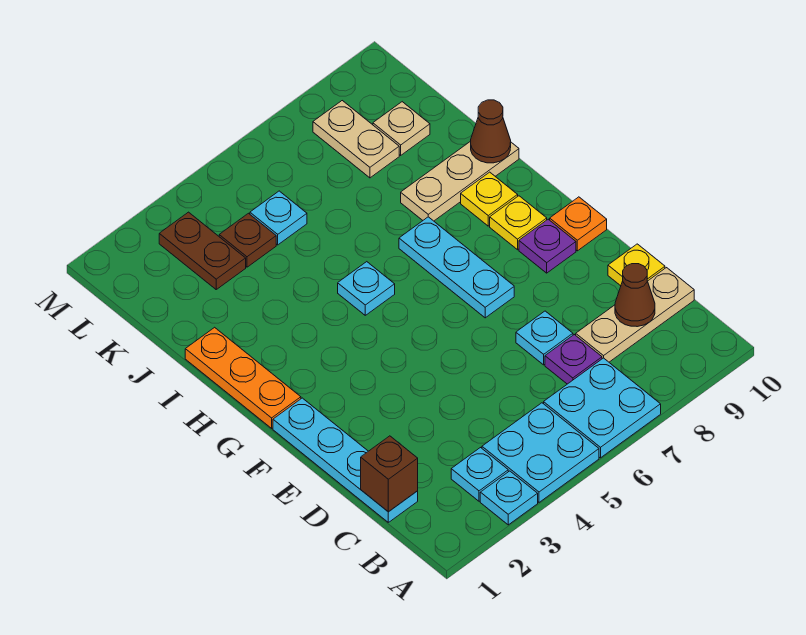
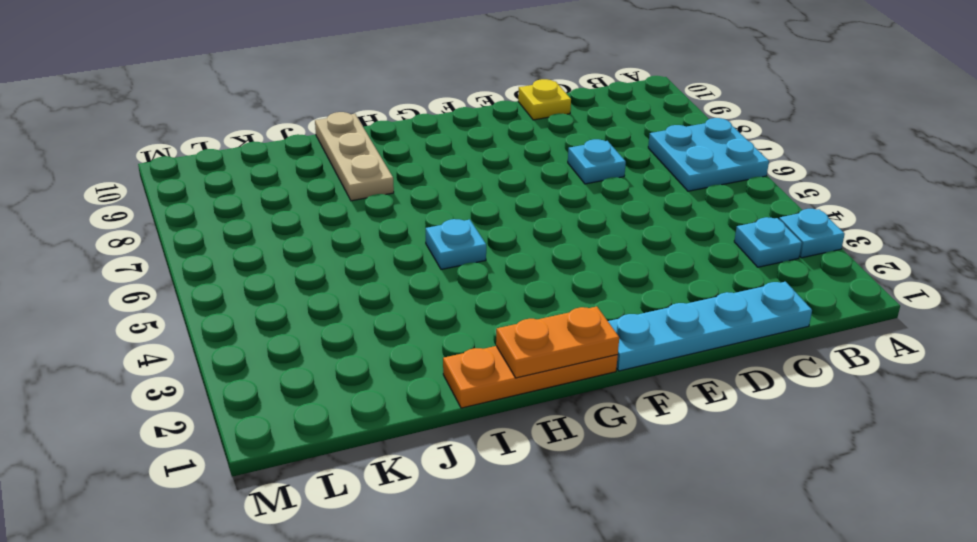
orange 1x2 plate [496,307,619,378] -> none
none -> cyan 2x2 plate [482,403,599,502]
none -> purple 1x1 plate [545,335,602,384]
none -> tan 1x3 plate [576,268,694,362]

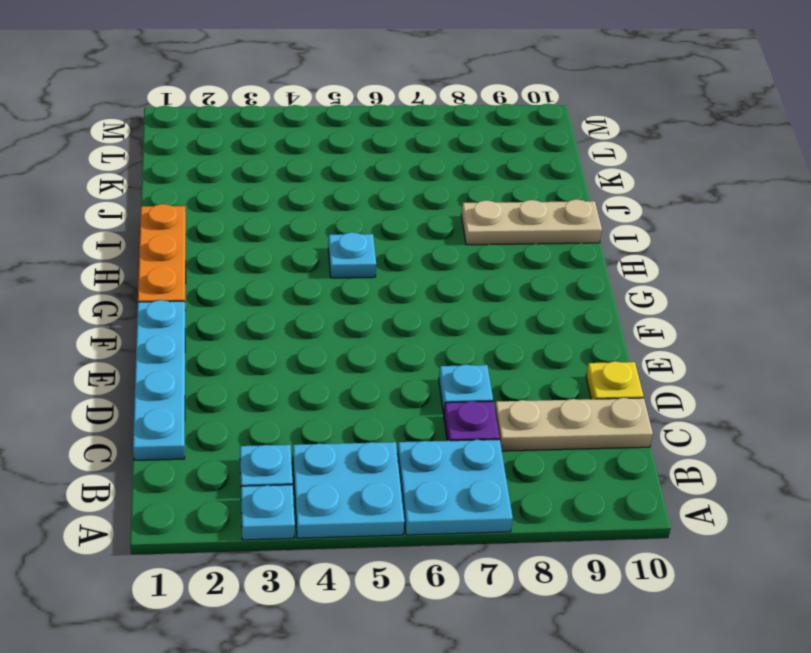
none -> cyan 1x3 plate [399,217,514,318]
none -> purple 1x1 plate [519,219,576,273]
none -> orange 1x1 plate [550,197,607,251]

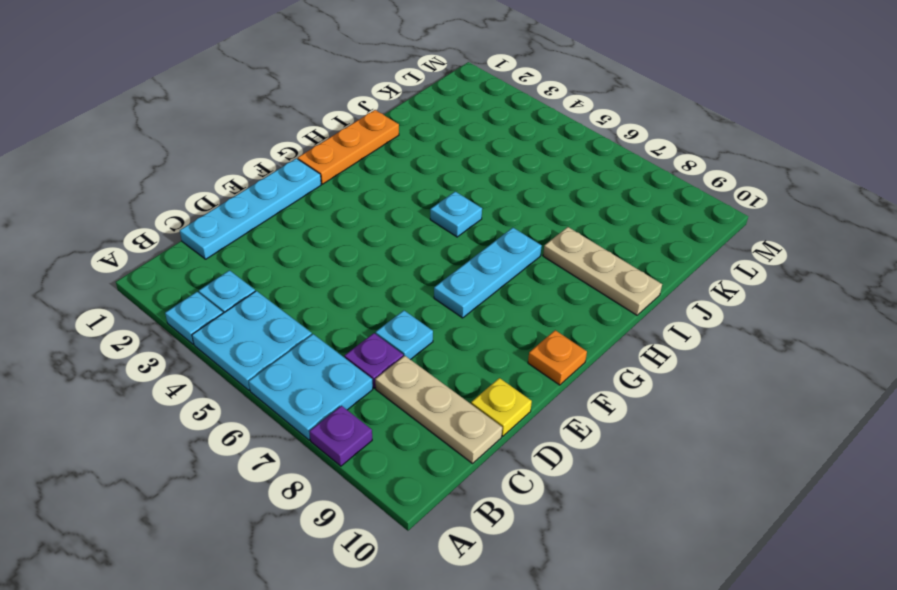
purple 1x1 plate [309,406,372,466] -> purple 1x1 plate moved to [519,219,576,273]
none -> yellow 1x1 plate [490,196,547,250]
none -> yellow 1x1 plate [461,172,518,226]
none -> brown 1x2 plate [159,212,246,289]

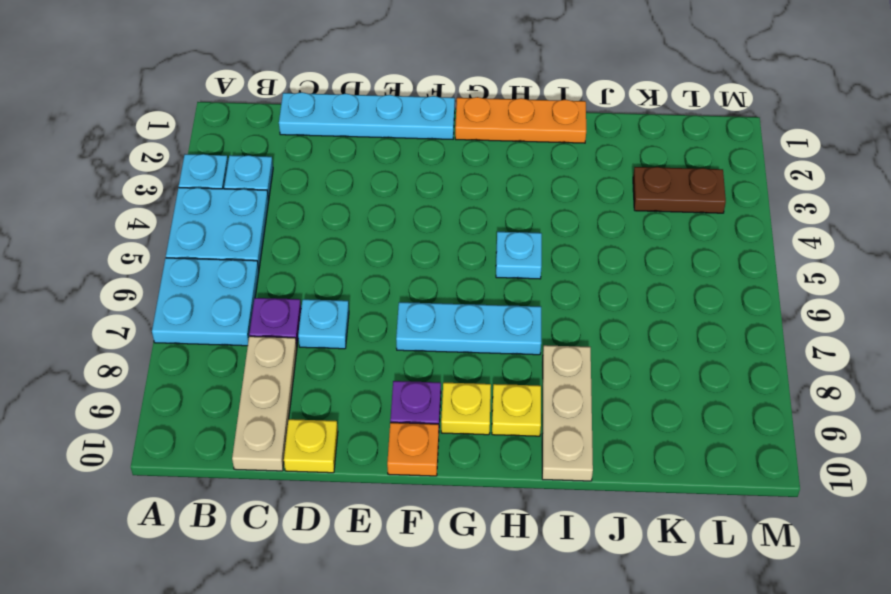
none -> brown 1x1 plate [219,213,276,267]
none -> cyan 1x1 plate [250,191,307,245]
none -> tan 1x2 plate [313,101,399,178]

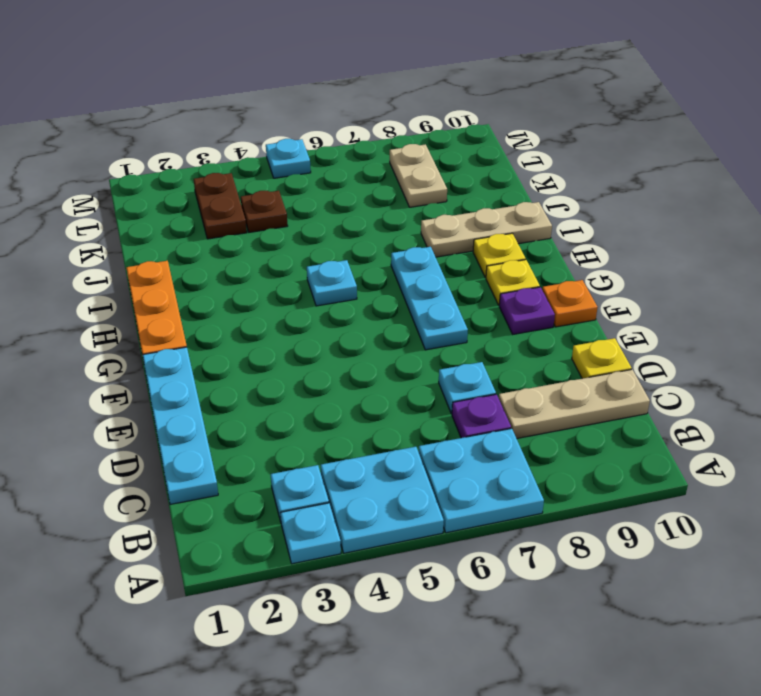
cyan 1x1 plate [266,139,311,178] -> cyan 1x1 plate moved to [250,191,307,245]
none -> tan 1x1 plate [373,102,430,155]
none -> brown 1x1 brick [361,436,418,512]
none -> brown 1x1 cone [615,264,655,327]

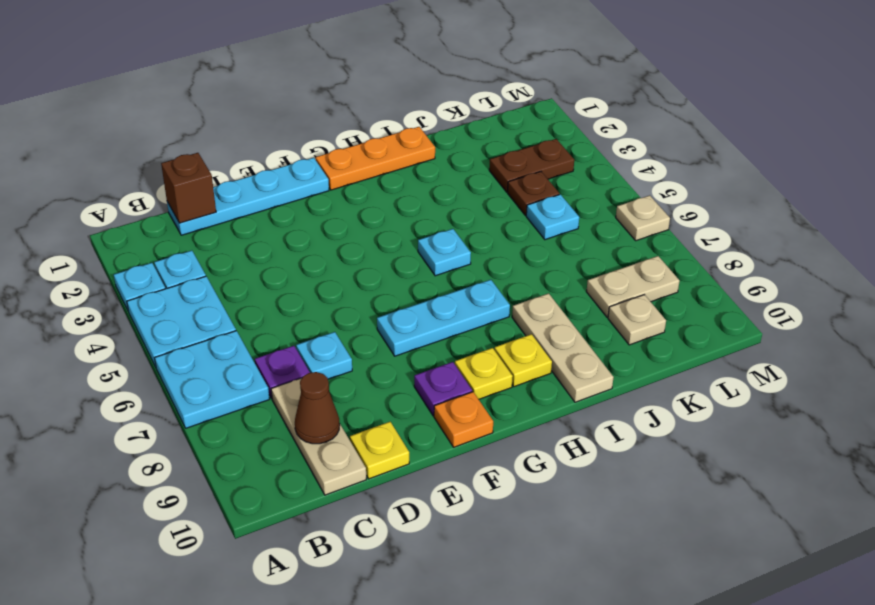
tan 1x1 plate [616,195,670,241] -> none
none -> brown 1x1 cone [471,100,511,163]

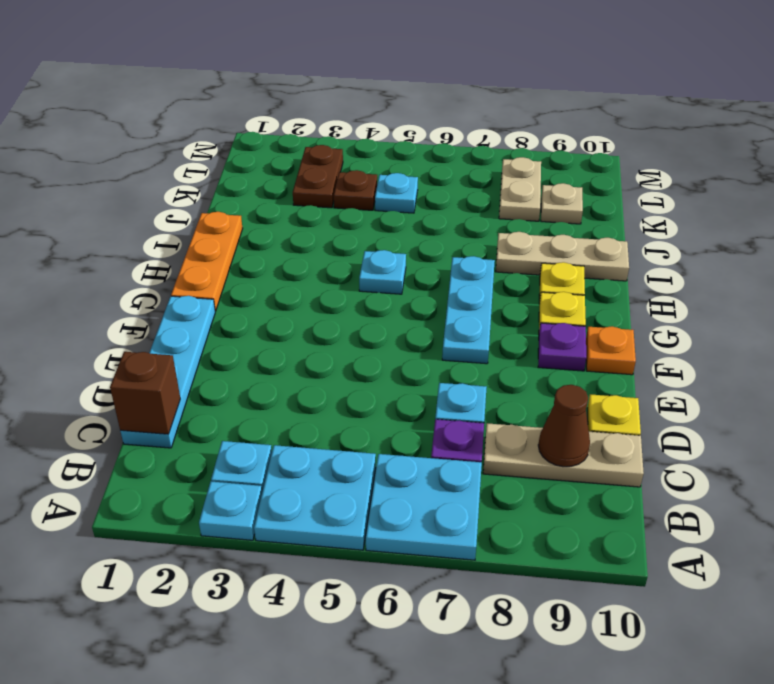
none -> brown 1x1 cone [471,100,511,163]

